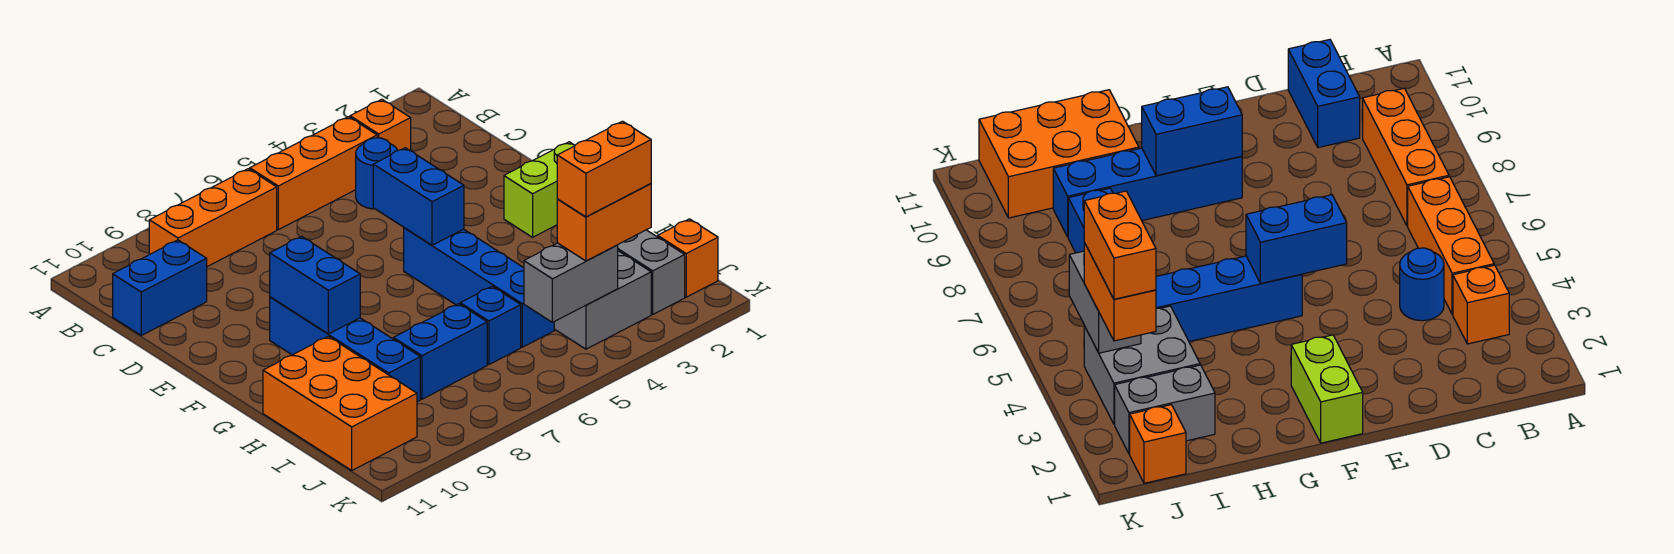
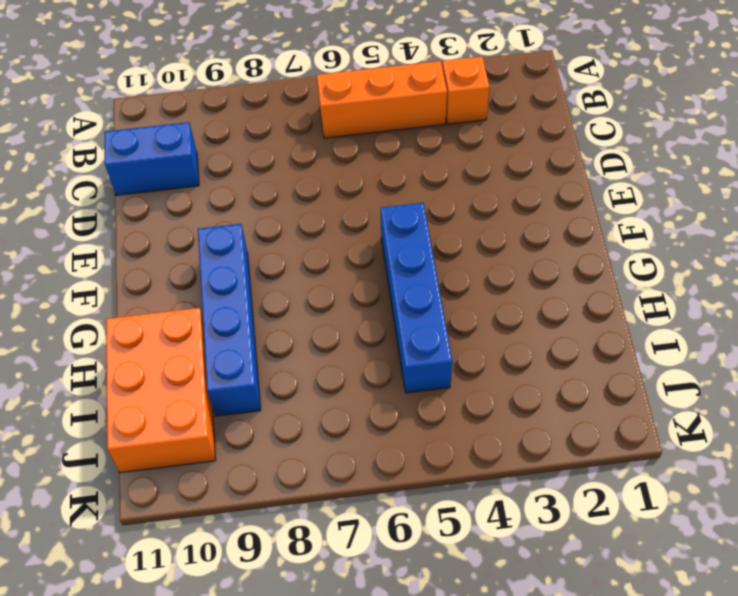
none -> orange 1x3 brick [149,169,277,267]
none -> blue 1x1 round brick [356,138,398,209]
none -> lime 1x2 brick [504,142,575,237]

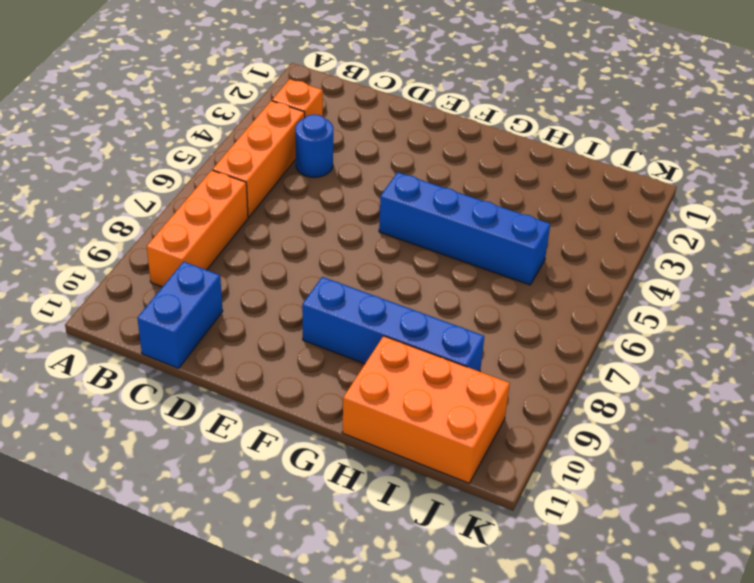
none -> lime 1x2 brick [504,142,575,237]
none -> grey 1x2 brick [618,230,685,314]
none -> grey 2x2 brick [554,251,651,349]

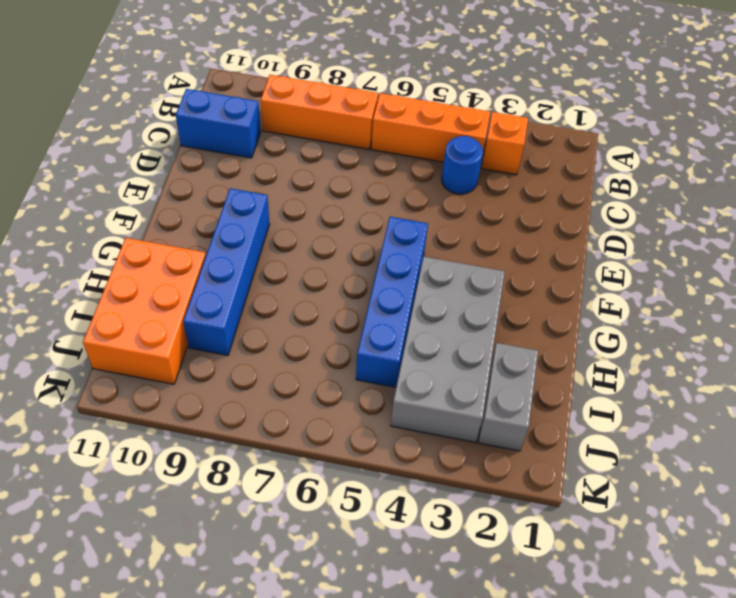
grey 2x4 brick [391,256,505,442] -> grey 2x2 brick [554,251,651,349]
none -> lime 1x2 brick [504,142,575,237]
none -> blue 1x1 brick [460,286,521,364]
none -> blue 1x2 brick [393,304,487,399]

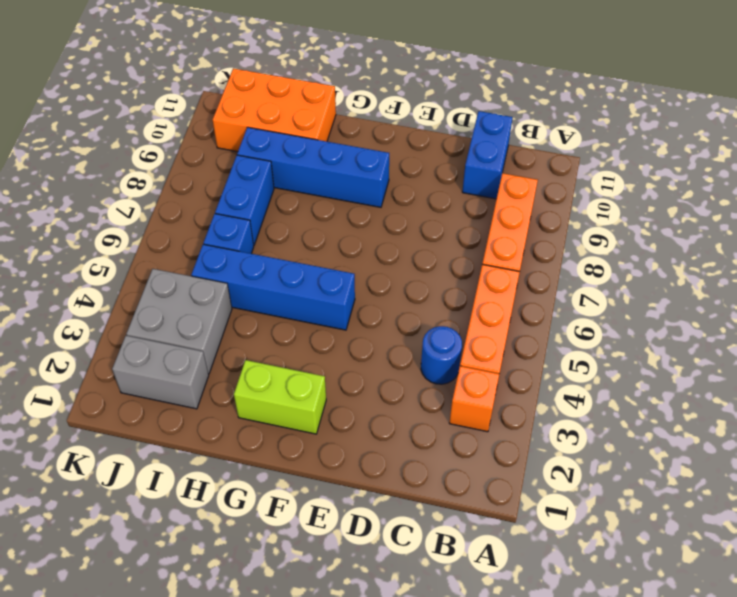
lime 1x2 brick [234,360,326,434] -> lime 1x2 brick turned to [504,142,575,237]
none -> orange 1x1 brick [658,219,718,297]
none -> blue 1x2 brick [373,148,464,245]
none -> blue 1x2 brick [270,236,360,334]

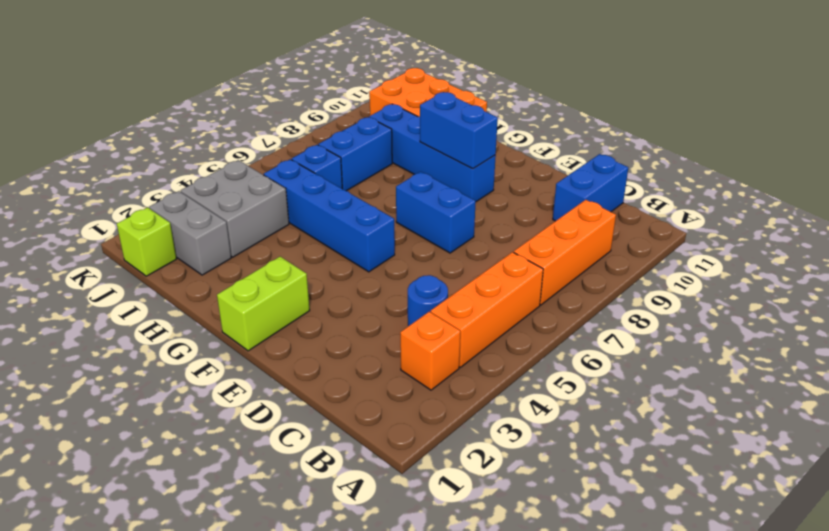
blue 1x2 brick [396,172,476,253] -> blue 1x2 brick moved to [373,148,464,245]
lime 1x1 brick [117,208,176,276] -> orange 1x1 brick [658,219,718,297]
none -> grey 1x2 brick [524,243,618,322]
none -> orange 1x2 brick [557,184,651,261]
none -> orange 1x2 brick [557,121,651,217]

